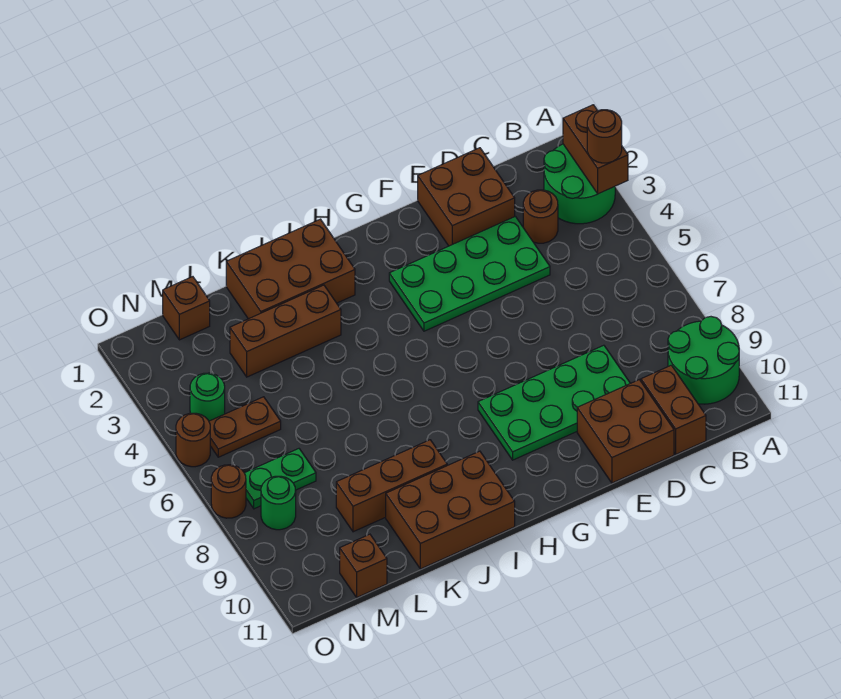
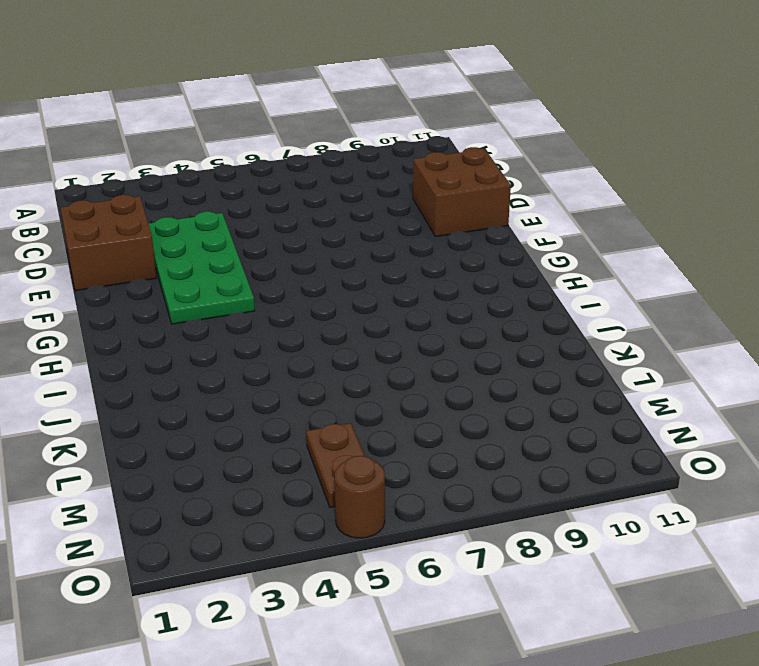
none -> green 2x2 round brick [544,144,615,224]
none -> green 2x2 round brick [668,317,739,404]
none -> brown 1x1 round brick [523,190,558,243]

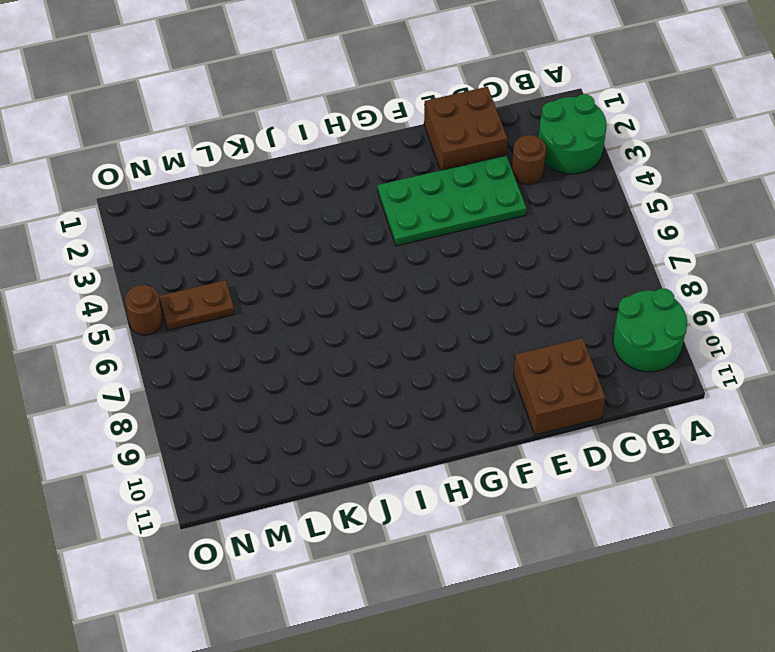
none -> brown 1x2 brick [641,365,706,454]
none -> green 2x4 plate [478,345,630,460]
none -> brown 2x3 brick [226,219,355,319]

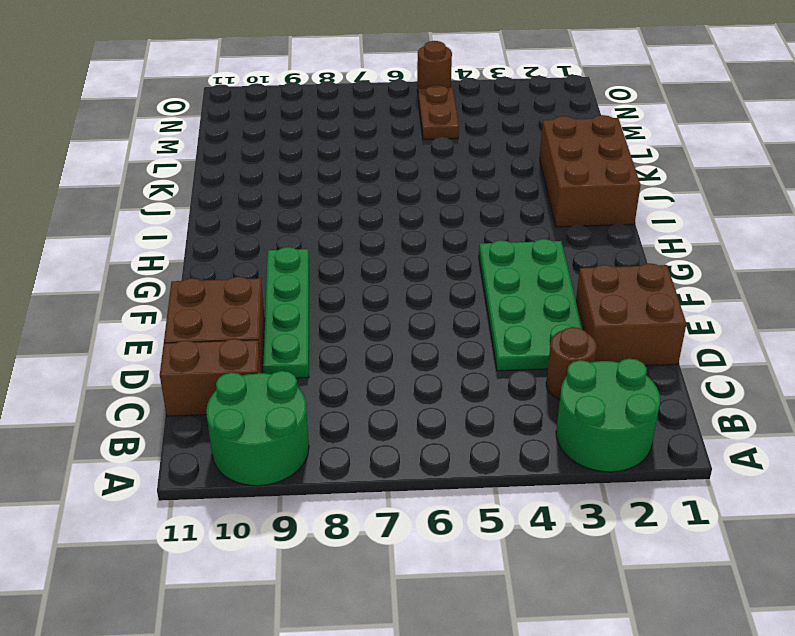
green 1x4 plate [263,247,309,378] -> green 2x4 plate [478,345,630,460]
none -> brown 2x3 brick [386,451,515,569]
none -> brown 1x3 brick [230,285,341,377]
none -> brown 1x3 brick [336,440,447,532]

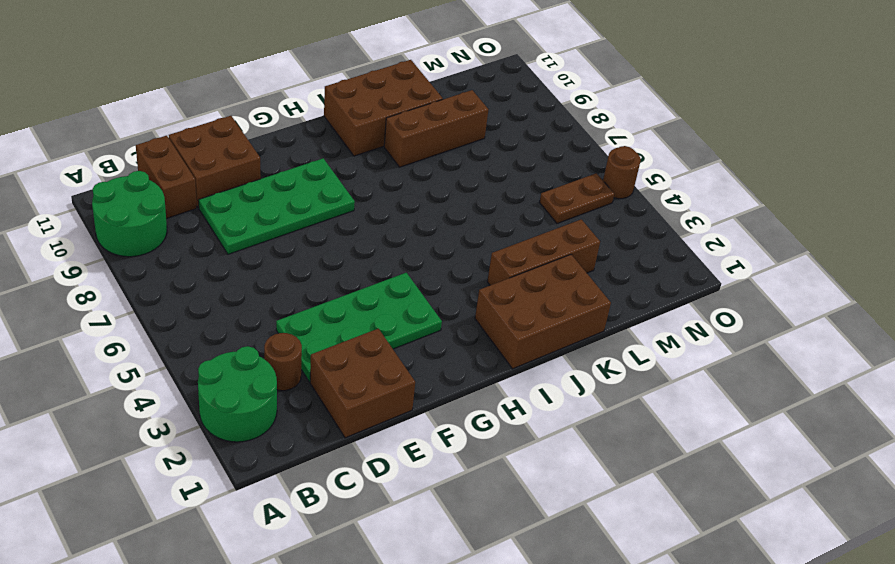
none -> brown 1x1 brick [163,277,210,340]
none -> green 1x2 plate [245,449,316,509]
none -> brown 1x1 brick [340,534,387,597]

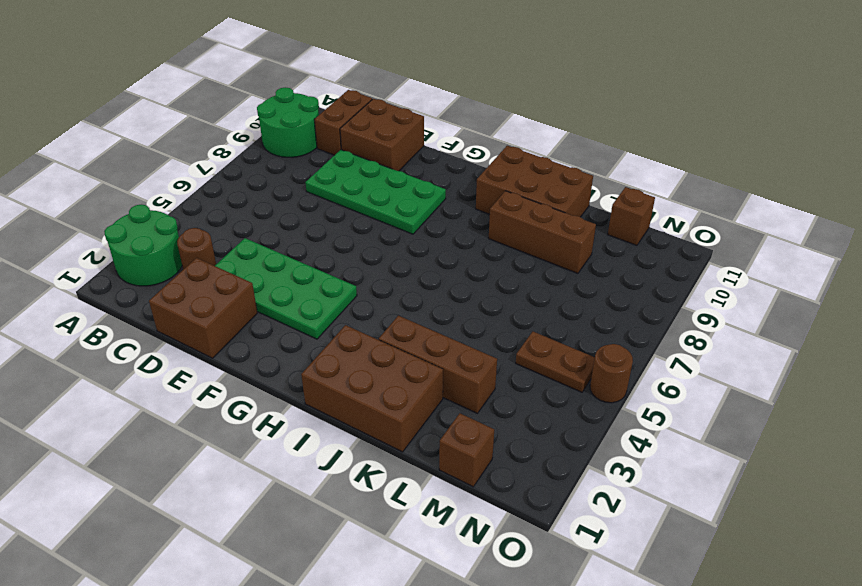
none -> green 1x2 plate [245,449,316,509]
none -> green 1x1 round brick [190,373,225,421]
none -> green 1x1 round brick [261,476,296,530]

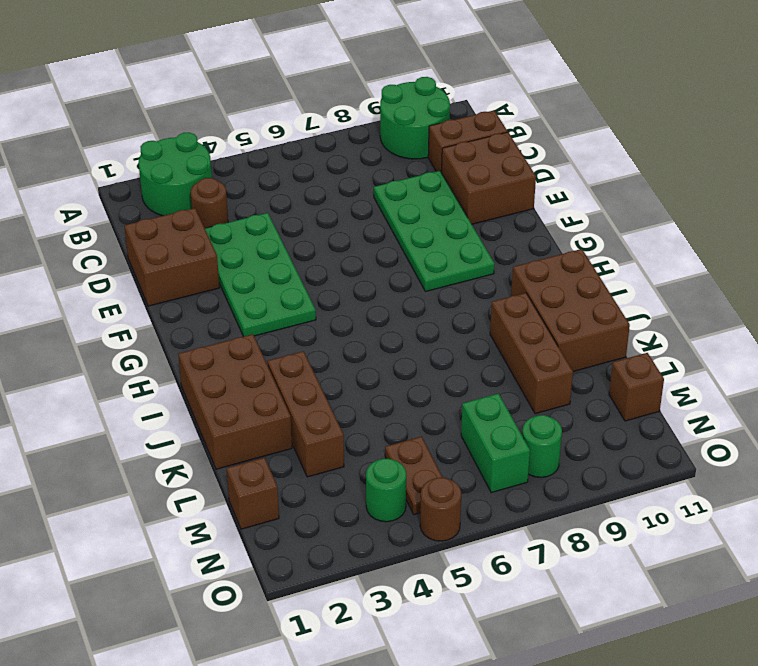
green 1x2 brick [461,394,530,493] -> green 1x2 plate [245,449,316,509]
none -> brown 1x1 round brick [211,465,246,518]
none -> brown 1x2 brick [563,105,628,194]
none -> brown 1x1 round brick [587,110,622,163]

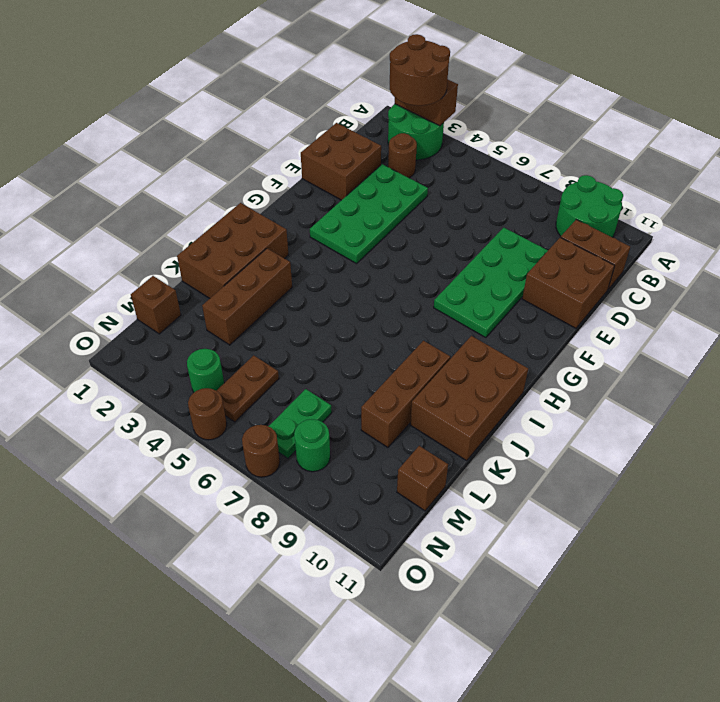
brown 2x2 round brick [390,34,450,106] -> brown 1x1 round brick [587,110,622,163]

